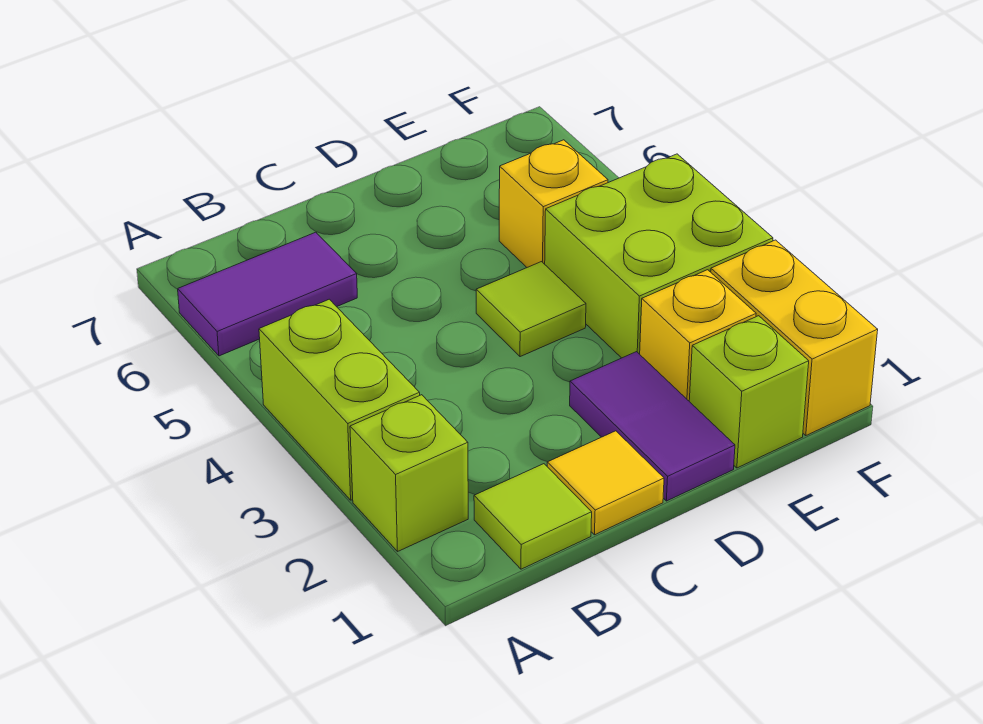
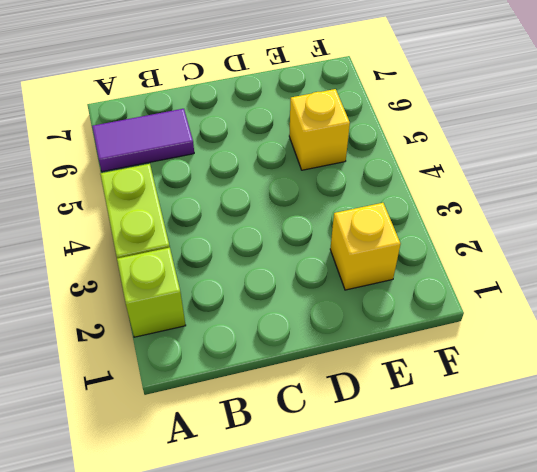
none -> lime 1x1 tile [474,464,592,569]
none -> yellow 1x1 tile [547,431,664,535]
none -> purple 1x2 tile [570,352,735,501]

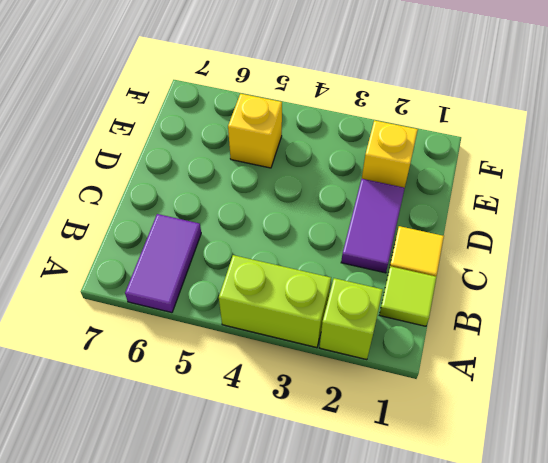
purple 1x2 tile [341,179,405,273] -> purple 1x2 tile turned to [570,352,735,501]
none -> lime 1x1 tile [476,262,586,357]
none -> lime 1x1 brick [689,316,809,468]
none -> lime 2x2 brick [545,154,773,358]

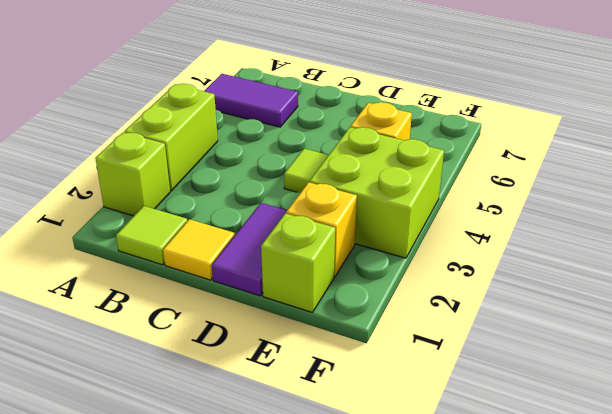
none -> yellow 1x2 brick [711,240,878,436]

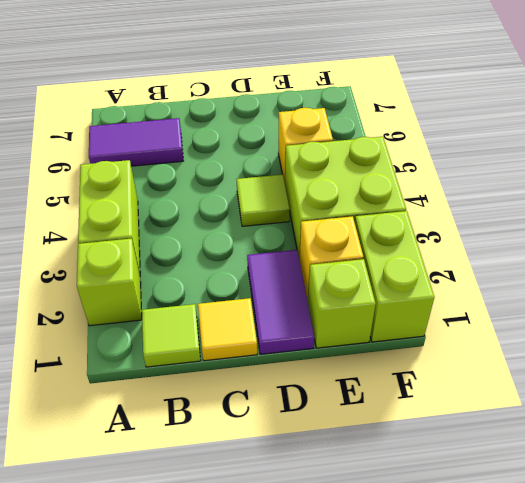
lime 1x2 brick [355,211,434,342] -> yellow 1x2 brick [711,240,878,436]

